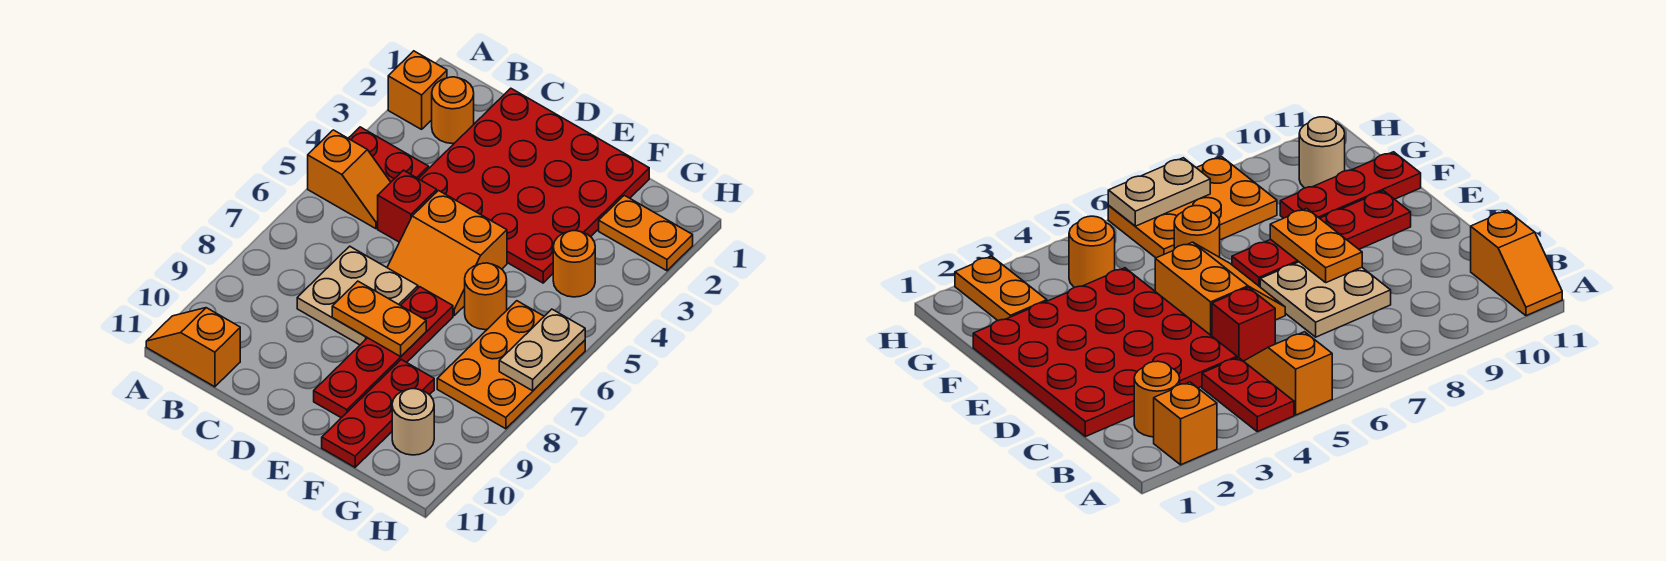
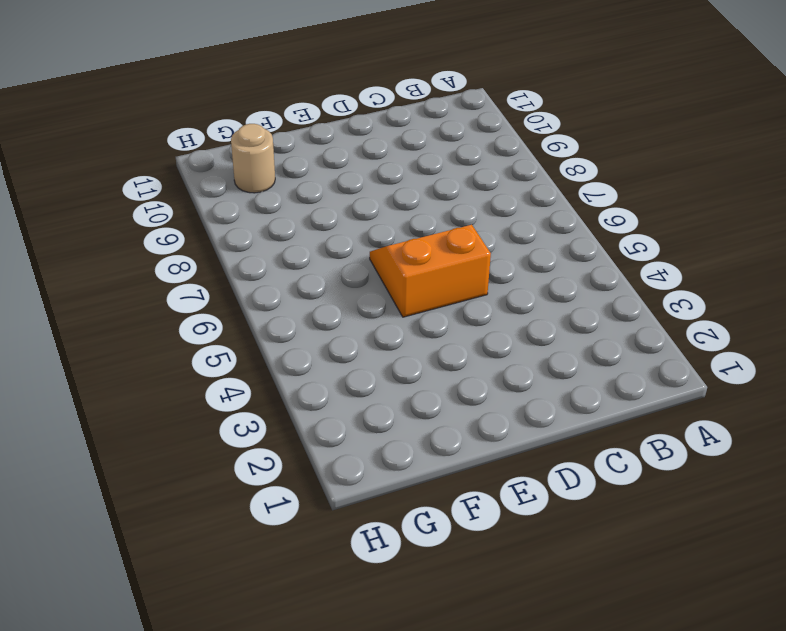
none -> orange 1x1 brick [388,51,447,129]
none -> red 1x2 plate [348,127,429,182]
none -> orange 1x2 slope [308,130,391,229]

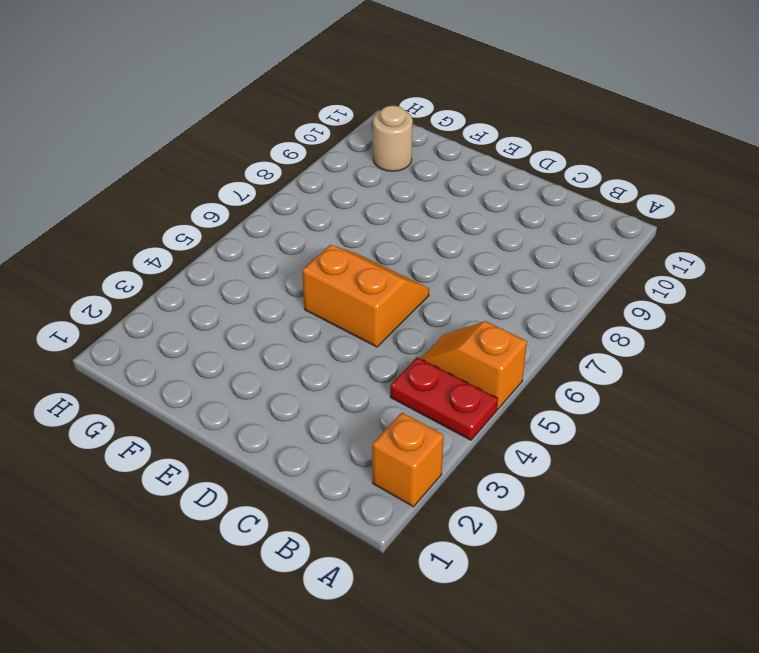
none -> orange 1x2 slope [146,308,240,387]
none -> orange 1x1 round brick [432,77,474,144]
none -> red 4x4 plate [419,88,649,283]

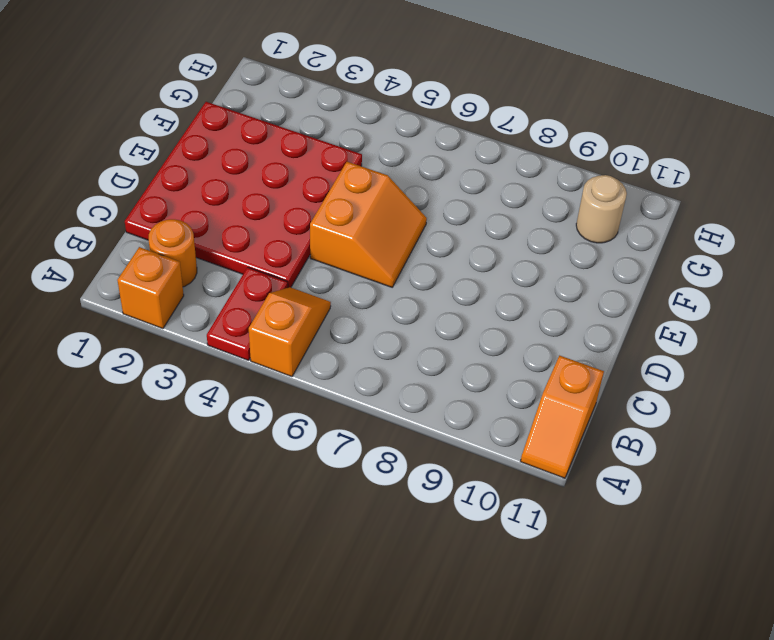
none -> red 1x1 brick [378,170,437,242]
none -> tan 2x2 plate [297,246,418,345]
none -> red 1x4 plate [314,287,453,418]

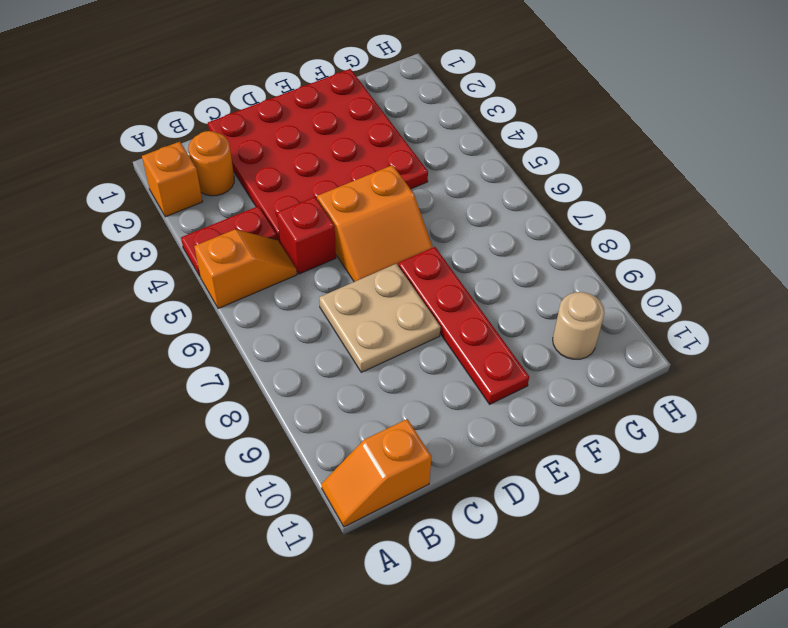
none -> orange 1x1 round brick [465,263,507,330]
none -> red 1x3 plate [322,360,434,467]
none -> orange 1x2 plate [599,195,693,271]

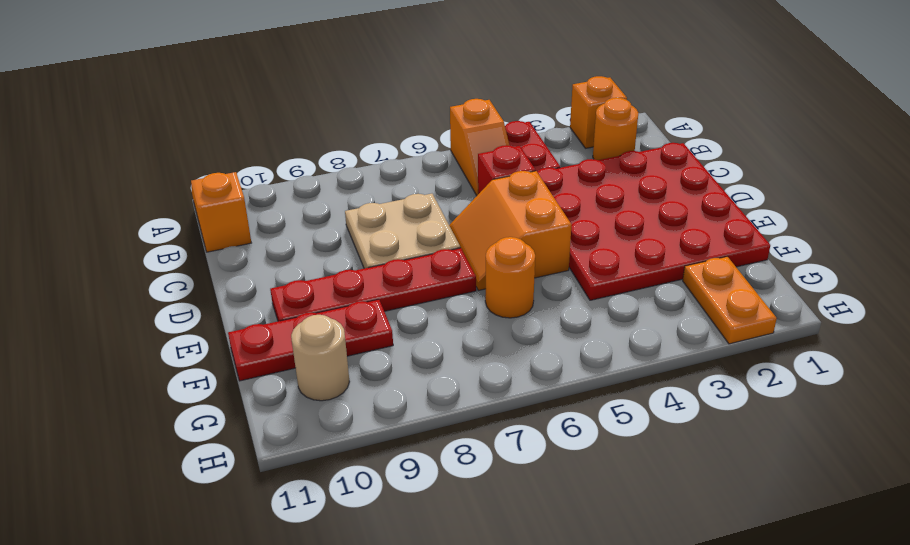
none -> orange 1x1 round brick [553,231,595,297]
none -> orange 2x3 plate [437,301,585,429]
none -> orange 1x2 plate [332,281,426,356]

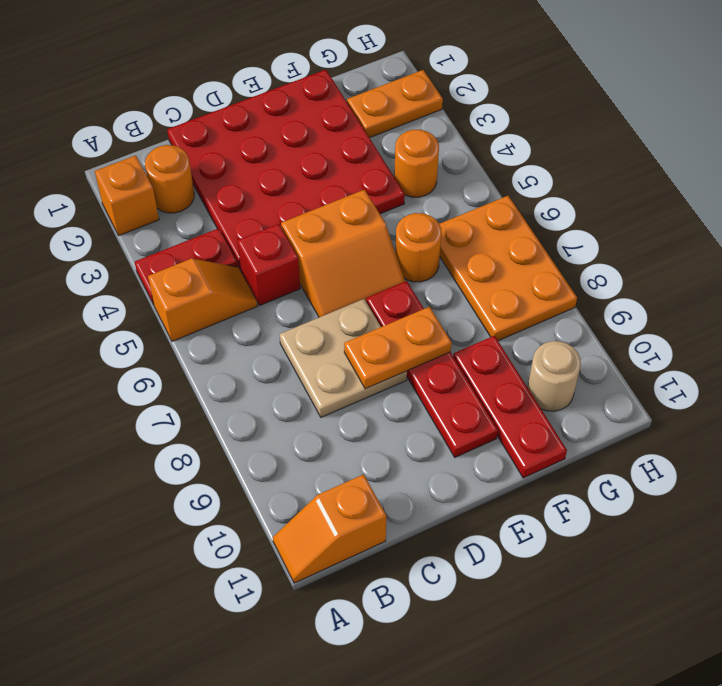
none -> tan 1x2 plate [499,309,585,391]

